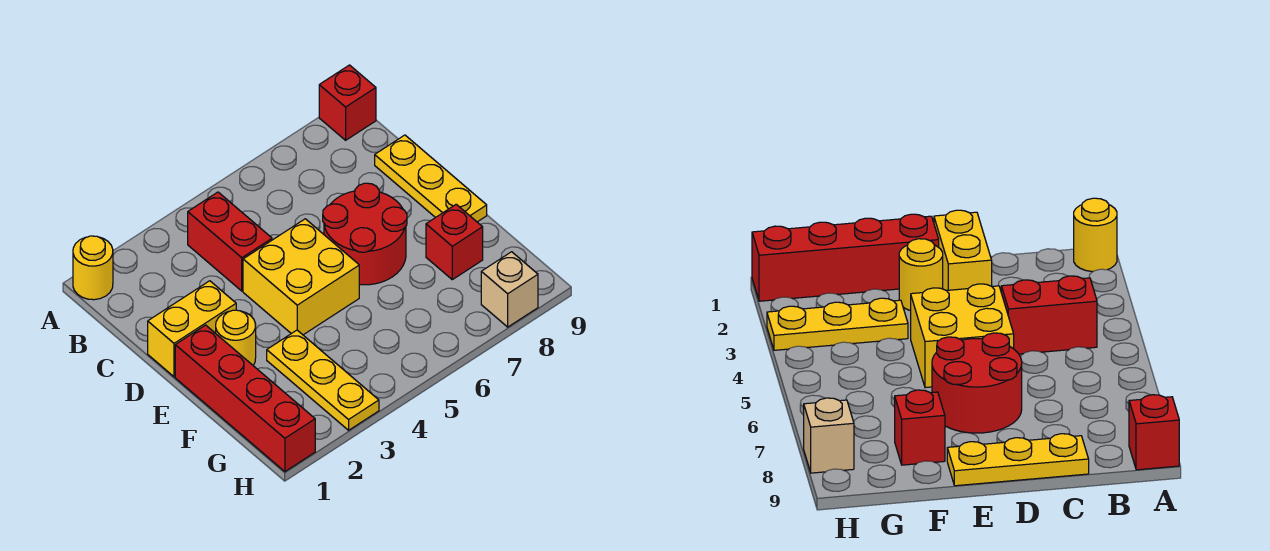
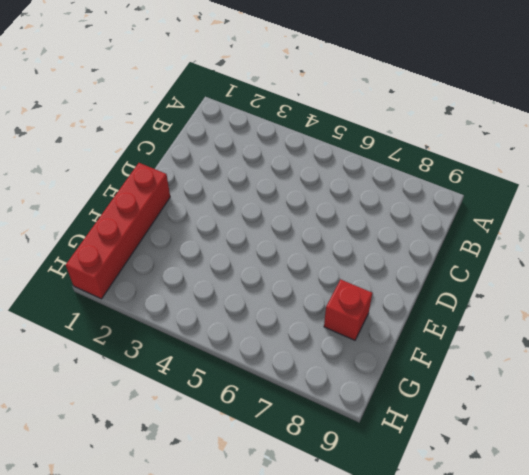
none -> yellow 1x1 round brick [73,236,113,300]
none -> red 1x1 brick [319,65,376,140]
none -> red 1x2 brick [188,192,272,291]

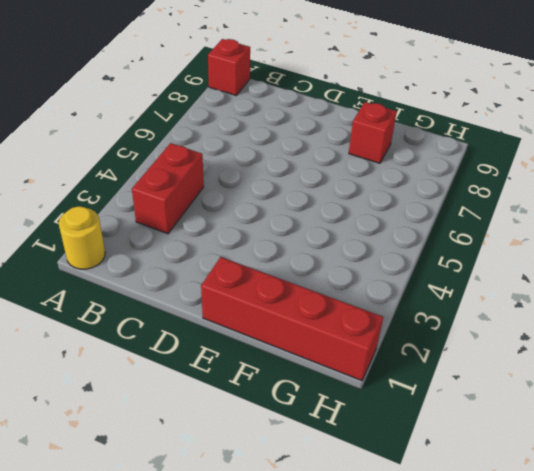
red 1x2 brick [132,143,204,234] -> red 1x2 brick turned to [188,192,272,291]
none -> yellow 1x3 plate [375,135,487,222]
none -> yellow 1x2 brick [148,281,236,377]
none -> yellow 2x2 brick [243,219,359,335]

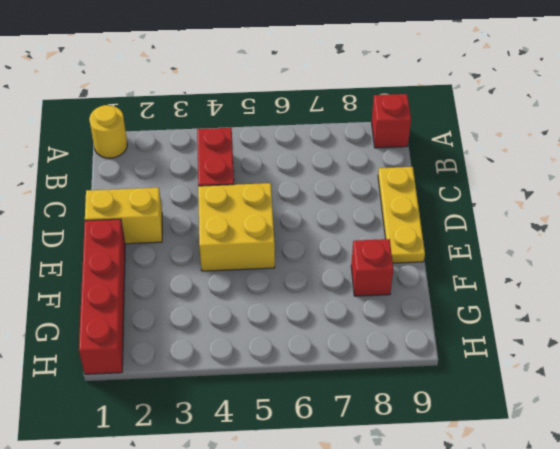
none -> red 2x2 round brick [323,183,407,285]
none -> yellow 1x1 round brick [216,310,256,365]
none -> yellow 1x3 plate [267,330,379,430]

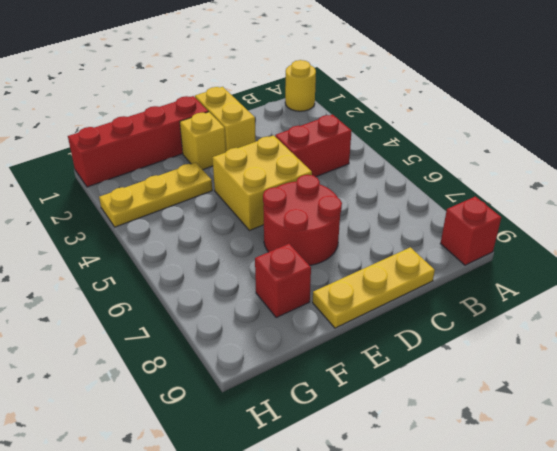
yellow 1x1 brick [180,112,226,170] -> yellow 1x1 round brick [216,310,256,365]
none -> tan 1x1 brick [481,252,538,327]

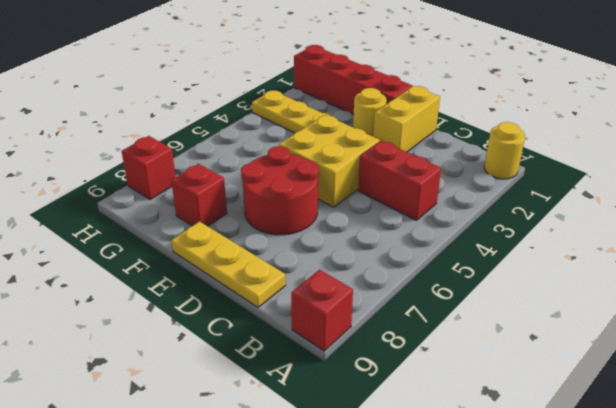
red 1x1 brick [122,136,176,200] -> tan 1x1 brick [481,252,538,327]

